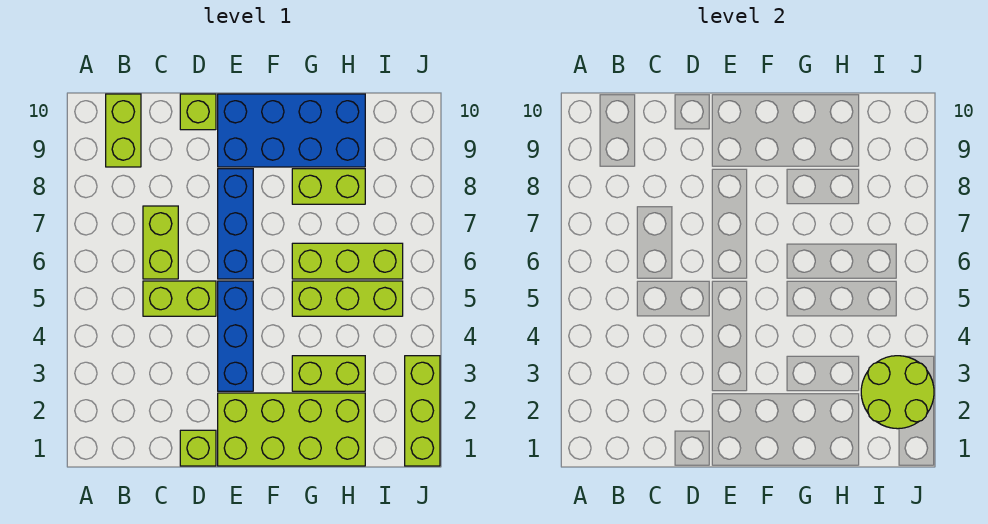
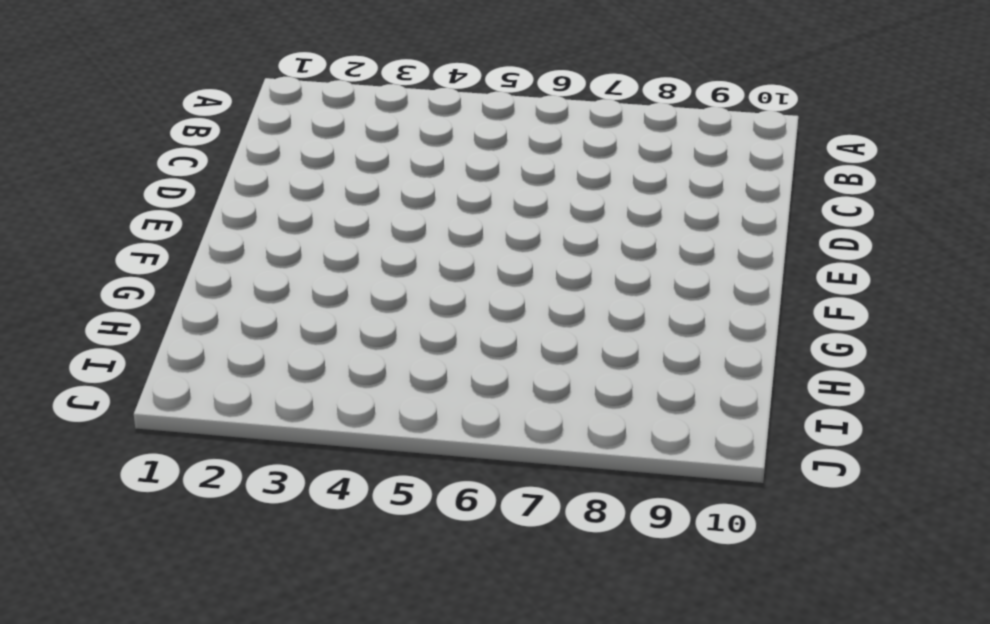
none -> lime 1x2 brick [106,94,141,167]
none -> lime 1x2 brick [143,281,216,316]
none -> lime 1x2 brick [143,206,178,279]

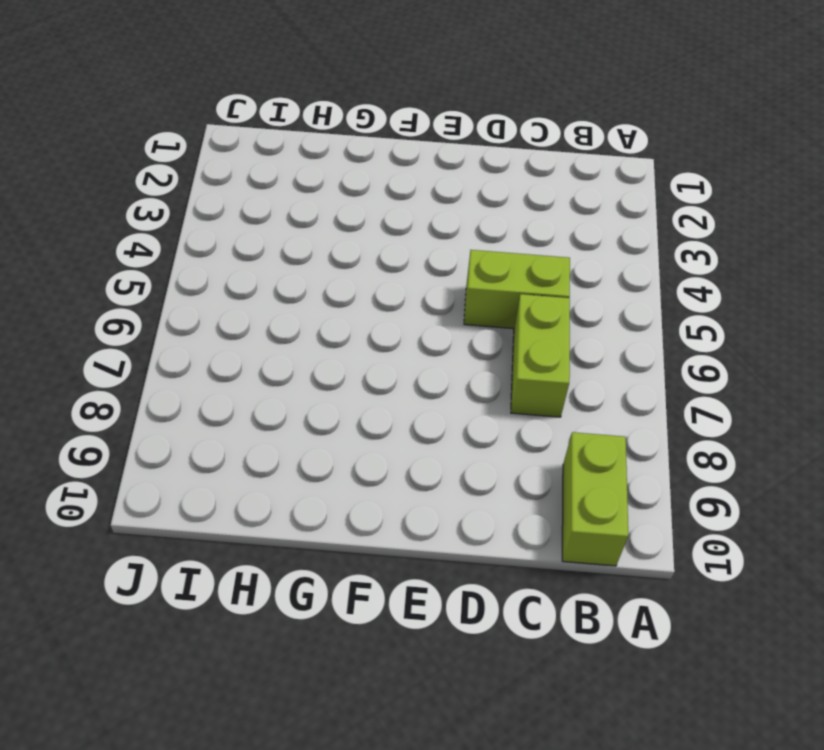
none -> lime 1x1 brick [180,430,216,466]
none -> lime 1x1 brick [180,94,216,130]
none -> lime 2x4 brick [218,393,365,466]

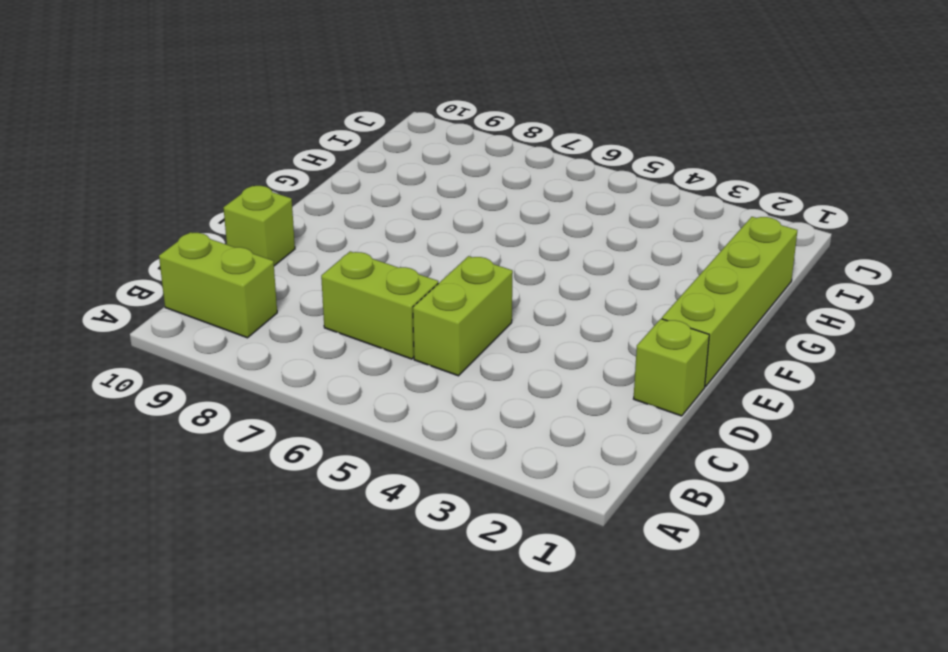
lime 1x4 brick [662,217,797,387] -> lime 2x4 brick [218,393,365,466]
none -> blue 1x3 brick [218,281,253,391]
none -> blue 1x3 brick [218,169,253,279]
none -> blue 2x4 brick [218,94,365,167]

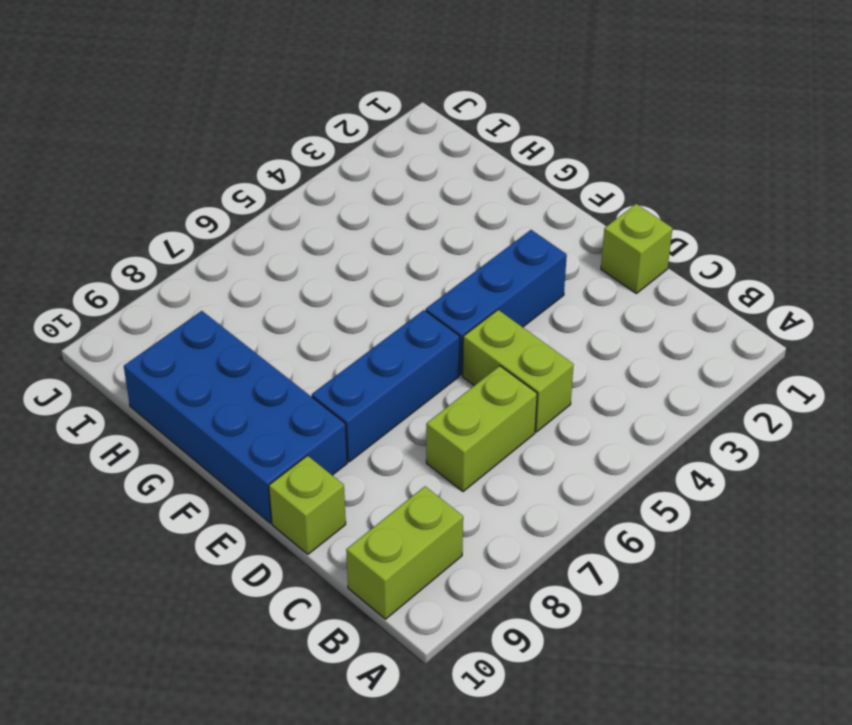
none -> lime 2x4 brick [218,393,365,466]
none -> lime 1x2 brick [292,356,365,391]
none -> lime 1x3 brick [292,281,403,316]

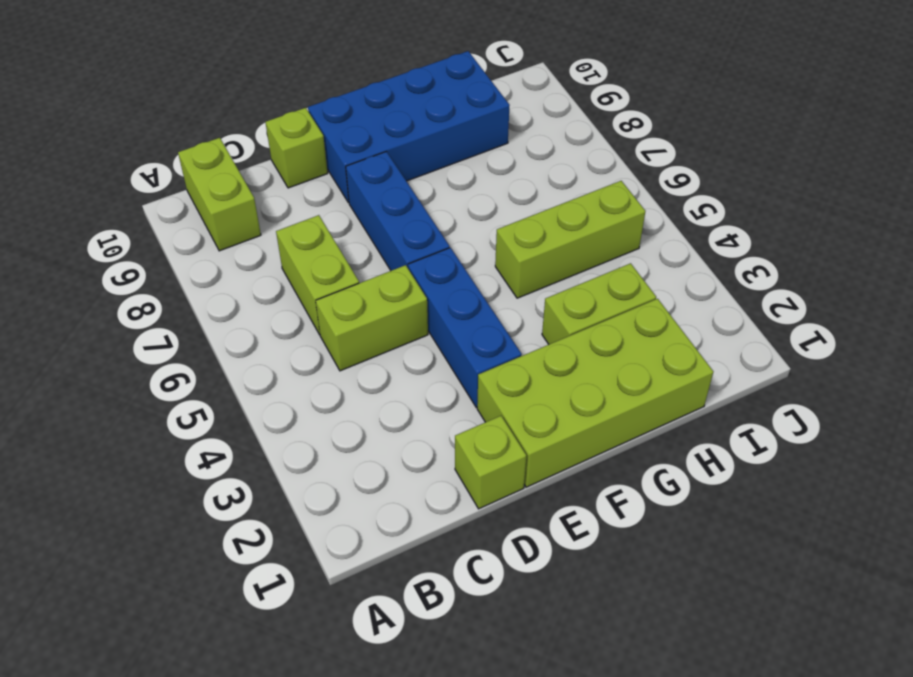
none -> lime 1x3 brick [292,243,403,279]
none -> lime 1x2 brick [292,169,365,204]
none -> lime 1x3 brick [405,356,440,466]

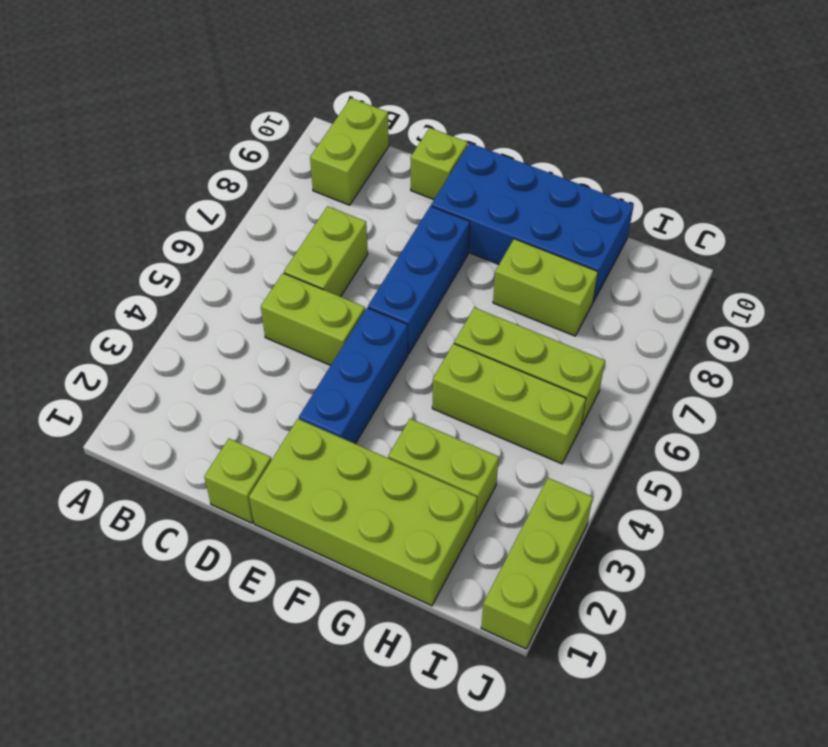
none -> lime 2x2 round brick [861,356,934,429]

